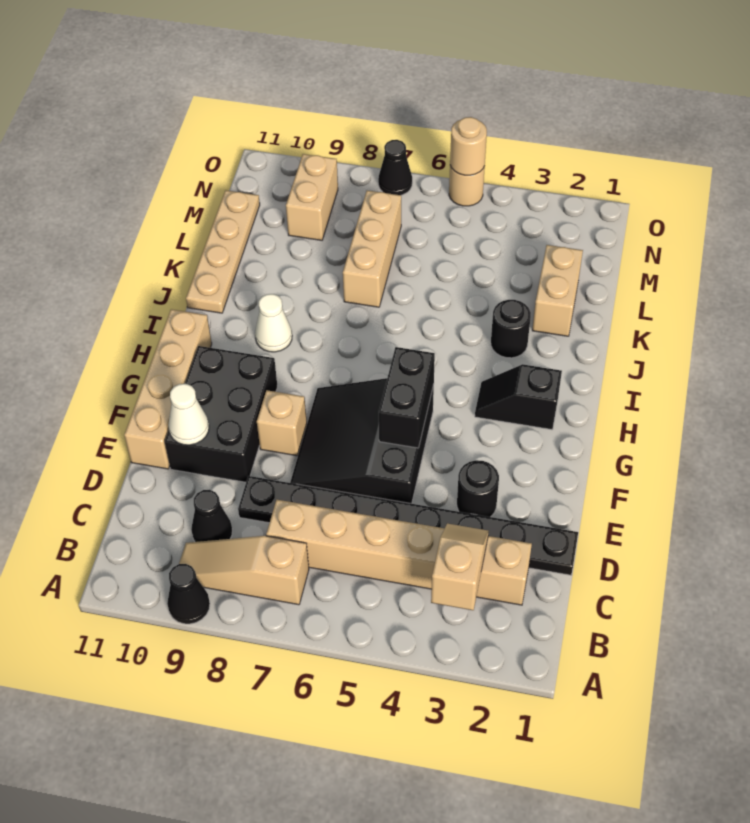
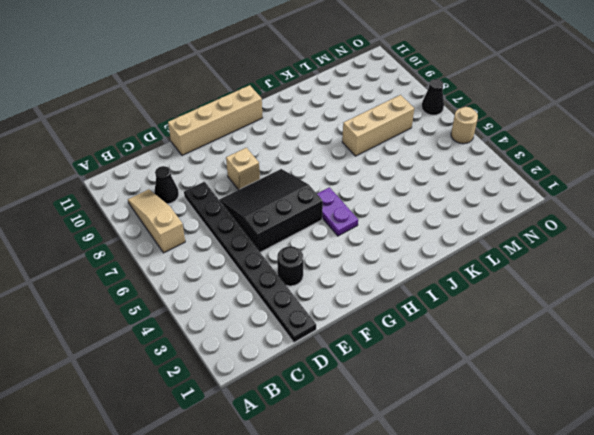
purple 1x2 plate [317,187,358,236] -> none
none -> black 1x1 cone [167,564,210,624]
none -> tan 1x6 brick [266,500,532,605]
none -> black 2x3 brick [165,346,277,482]

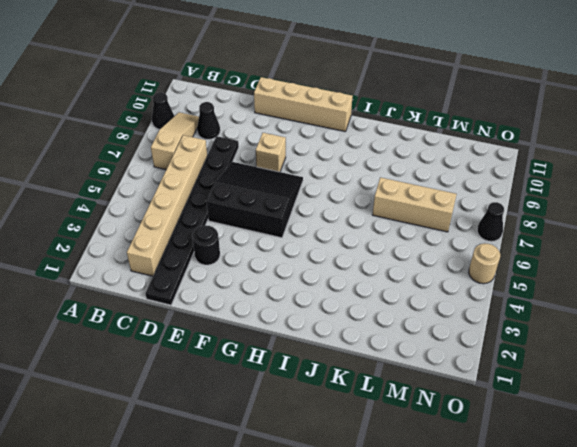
none -> black 2x3 brick [165,346,277,482]
none -> black 1x2 slope [475,364,562,430]
none -> white 1x1 cone [255,294,292,352]

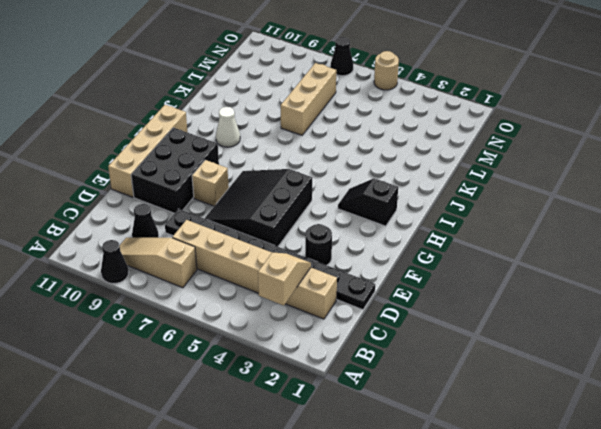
none -> black 1x1 round brick [491,300,531,358]
none -> tan 1x4 plate [186,190,260,313]
none -> tan 1x2 brick [532,245,583,336]

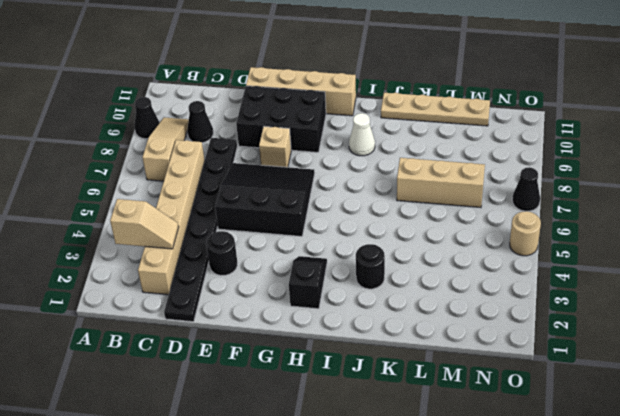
none -> tan 1x2 brick [532,245,583,336]
none -> tan 1x2 brick [286,154,338,240]
none -> white 1x1 cone [168,384,209,445]

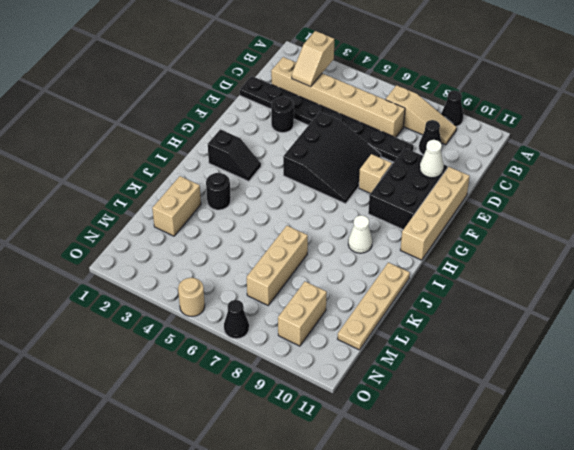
none -> black 1x2 brick [379,347,435,448]
none -> tan 1x1 round brick [450,117,487,175]

